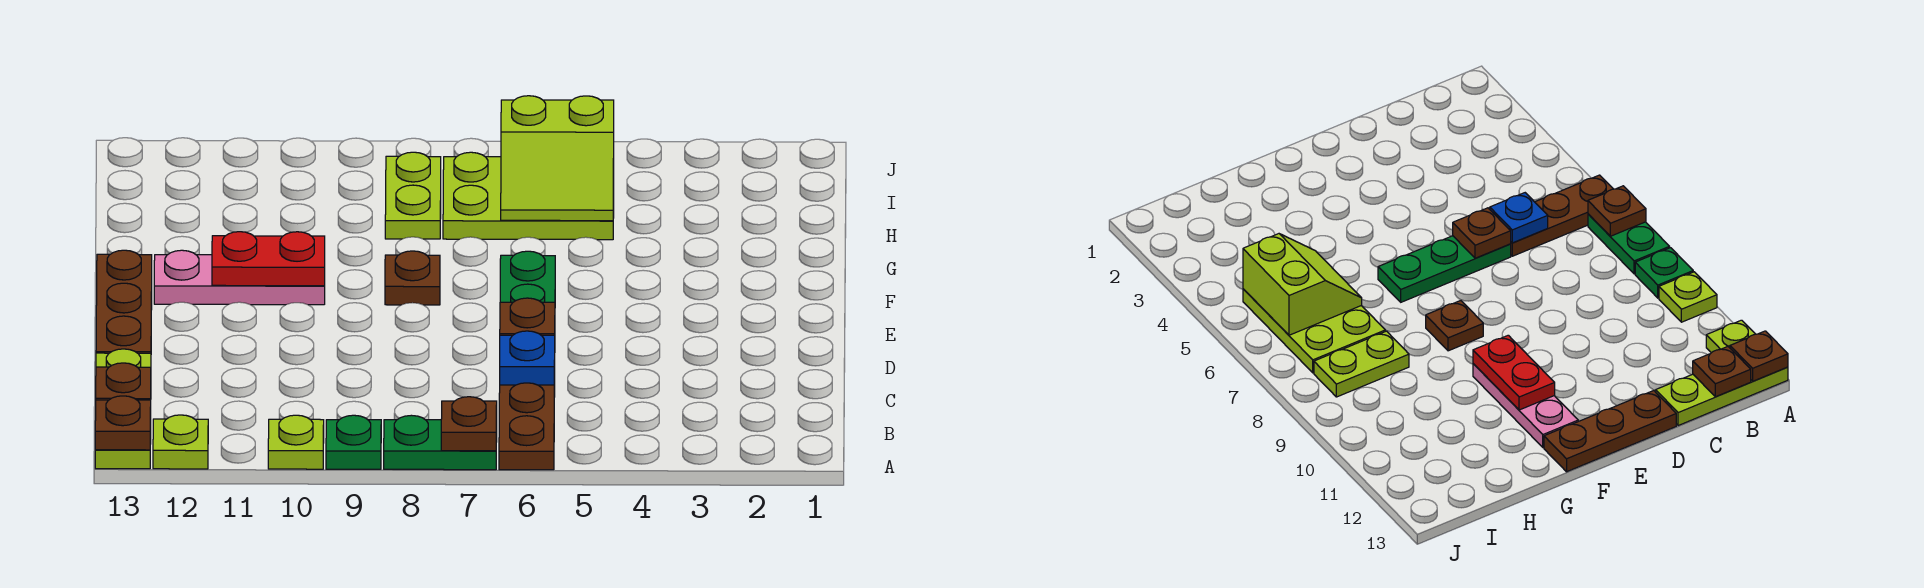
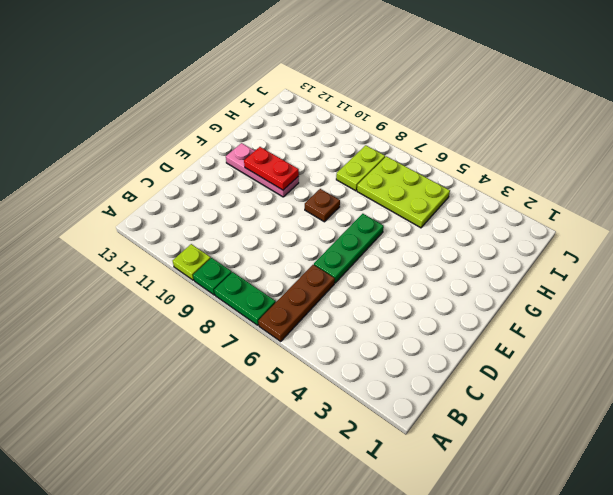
none -> lime 1x1 plate [153,415,208,469]
none -> lime 1x3 plate [95,349,151,469]
none -> brown 1x3 plate [96,250,152,353]

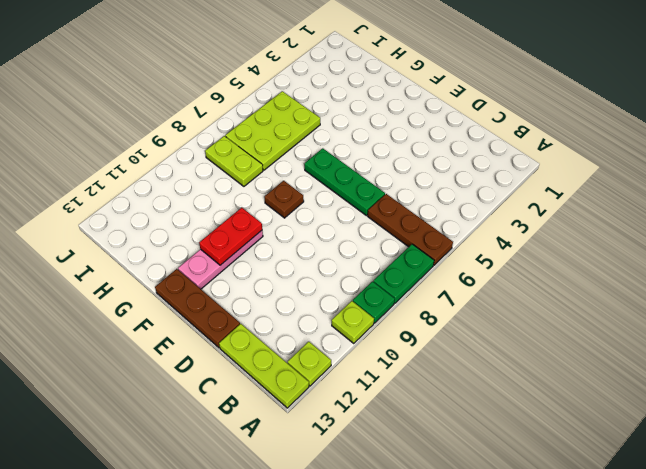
none -> brown 1x1 plate [441,397,497,451]
none -> brown 1x1 plate [95,396,151,450]
none -> brown 1x1 plate [96,363,151,400]

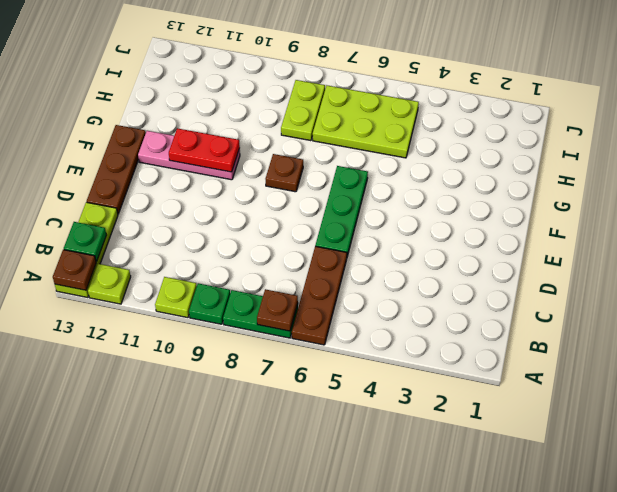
green 1x1 plate [64,222,106,262] -> brown 1x1 plate [96,363,151,400]
none -> blue 1x1 plate [500,331,555,385]
none -> brown 1x1 plate [500,298,555,335]
none -> lime 2x2 slope [501,96,614,221]

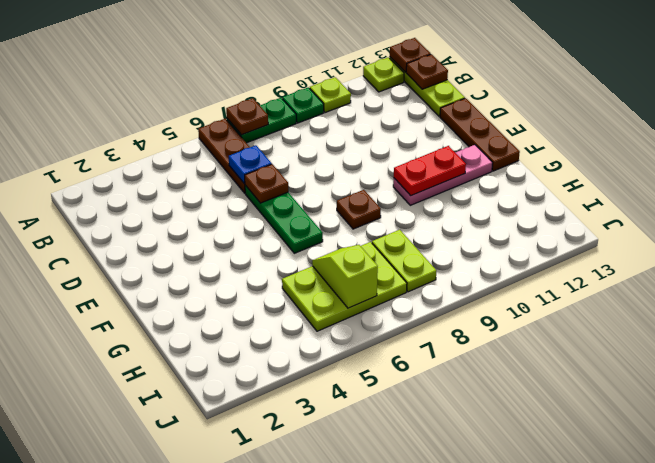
lime 1x2 slope [312,245,378,308] -> lime 2x2 slope [501,96,614,221]

